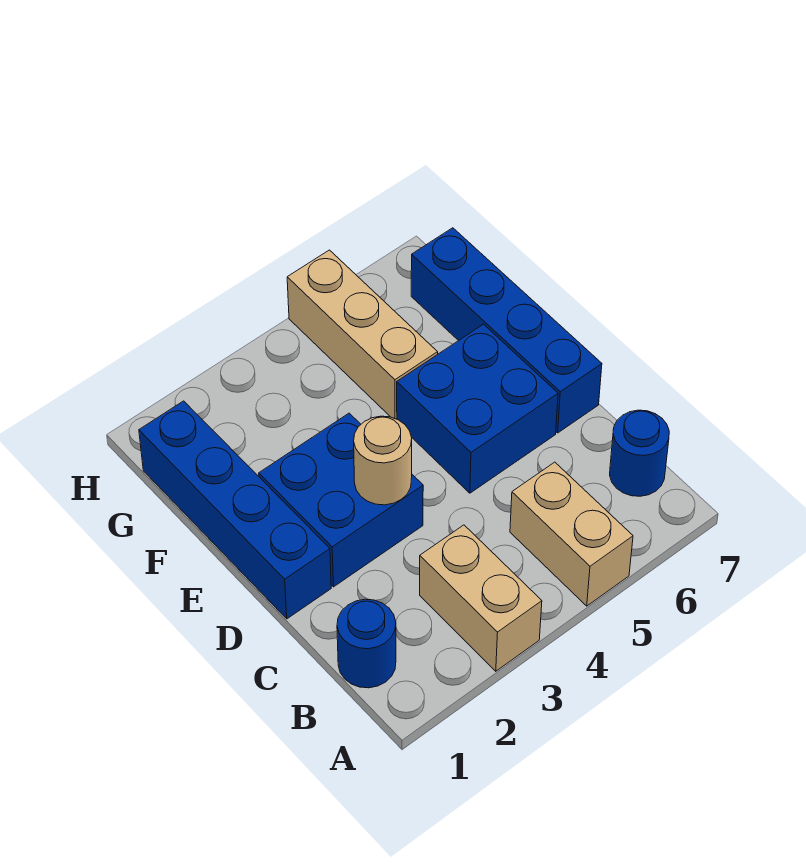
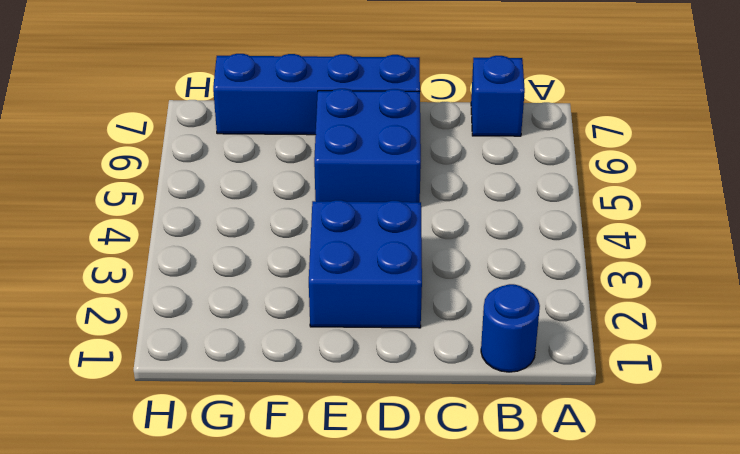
blue 1x1 brick [471,56,525,136] -> blue 1x1 round brick [610,410,669,496]
none -> tan 1x2 brick [420,525,542,671]
none -> tan 1x2 brick [510,462,633,606]

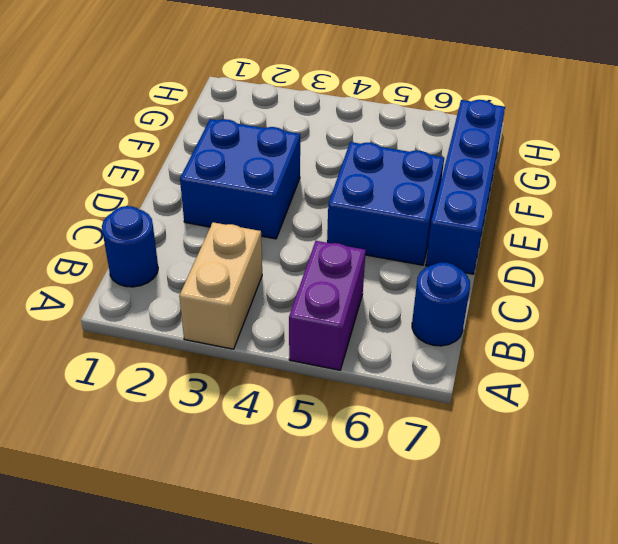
purple 1x2 brick [289,241,366,370] -> tan 1x2 brick [510,462,633,606]
none -> blue 1x4 brick [139,401,331,619]
none -> tan 1x3 brick [287,250,438,419]

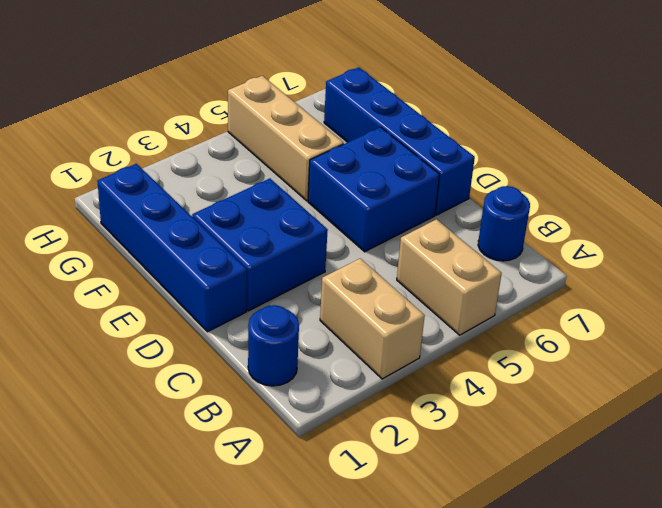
none -> tan 1x1 round brick [354,416,412,505]

